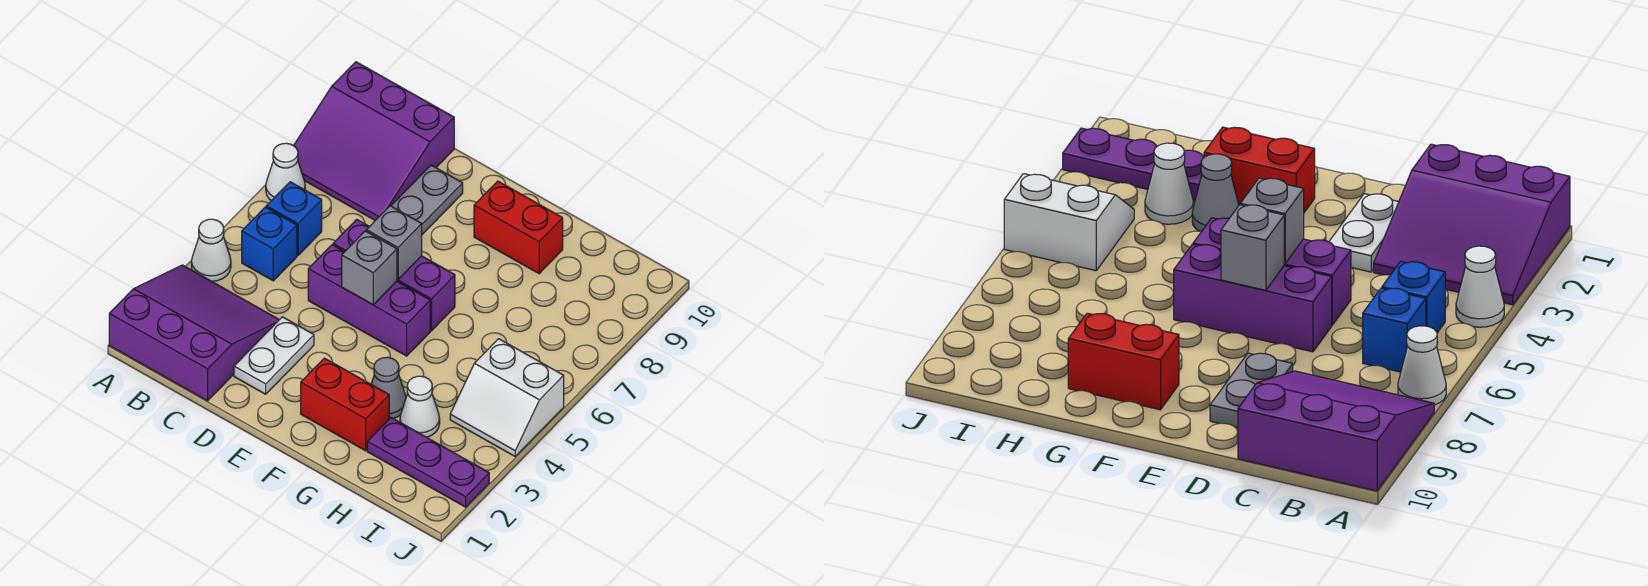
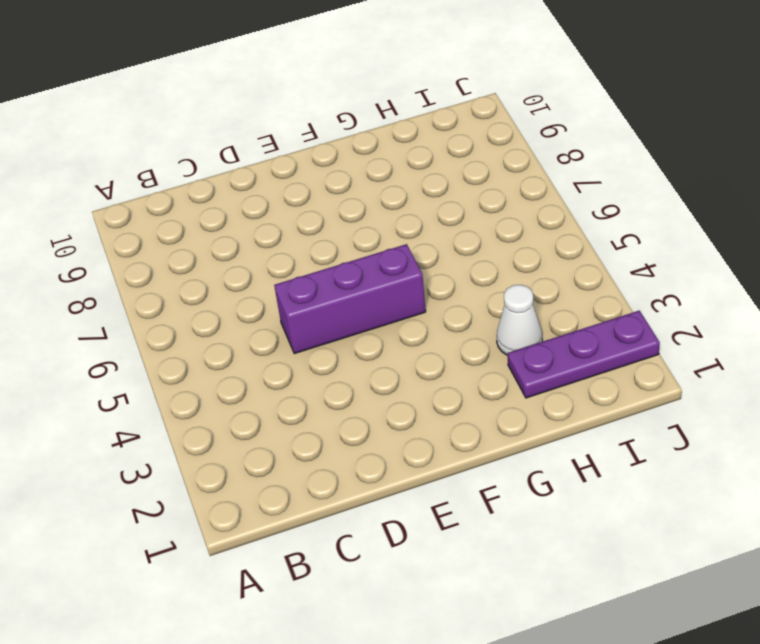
none -> purple 3x3 slope [109,265,279,401]
none -> white 1x1 cone [191,219,231,281]
none -> white 1x1 cone [266,143,305,201]

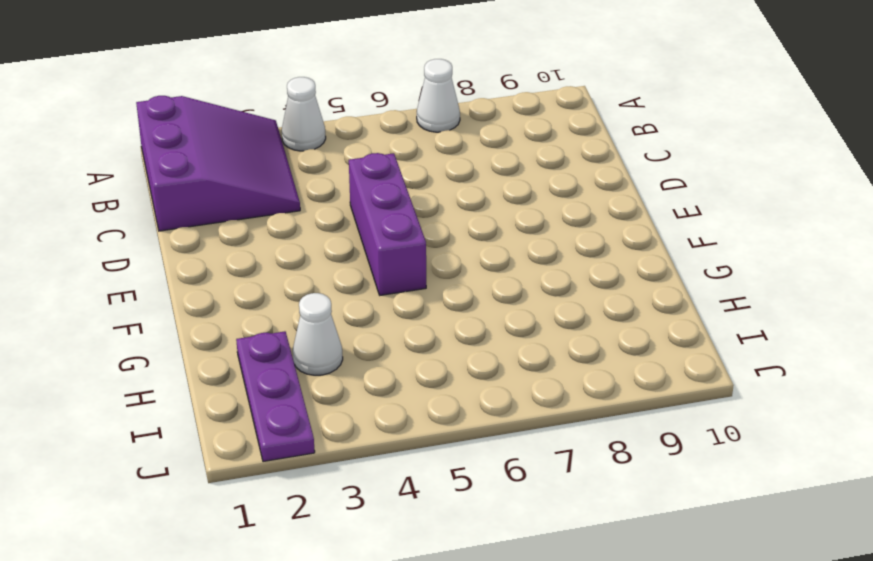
none -> purple 3x3 slope [294,62,454,220]
none -> blue 1x1 brick [242,207,297,281]
none -> blue 1x1 brick [266,182,322,255]

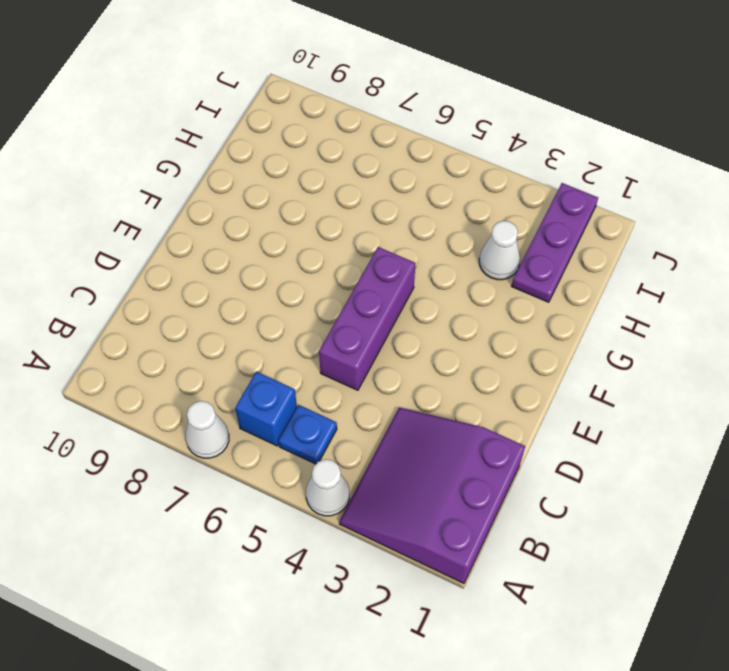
blue 1x1 plate [278,405,337,464] -> blue 1x1 brick [242,207,297,281]
none -> purple 3x3 slope [294,62,454,220]
none -> white 1x2 plate [234,317,314,394]
none -> purple 1x3 brick [333,219,455,331]

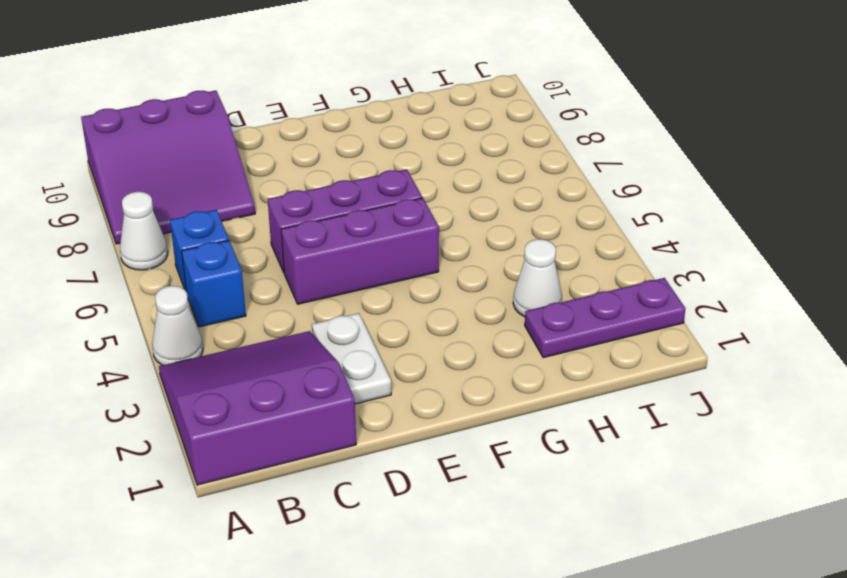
none -> grey 1x2 plate [391,165,463,234]
none -> red 1x2 brick [301,358,389,451]
none -> red 1x2 brick [474,181,563,274]

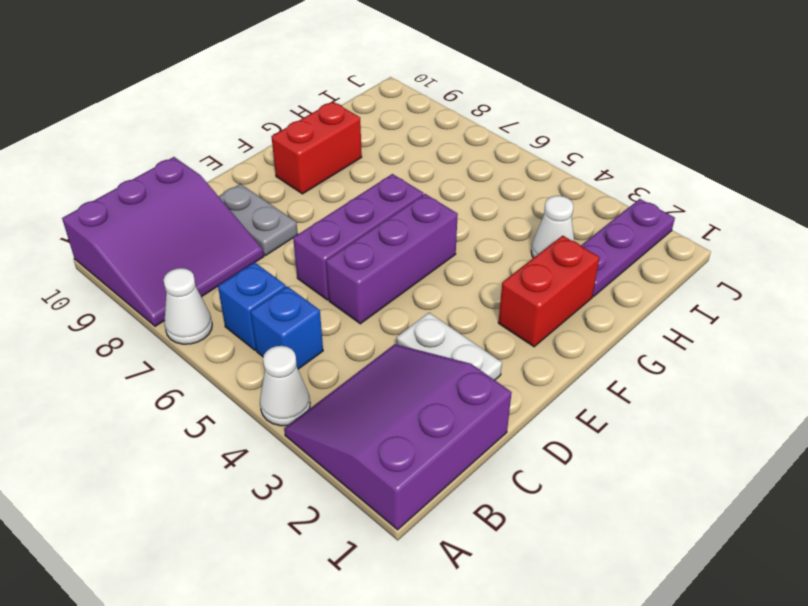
none -> grey 1x1 cone [371,357,406,419]
none -> white 2x2 slope [450,339,564,456]
none -> grey 1x1 brick [342,231,397,305]

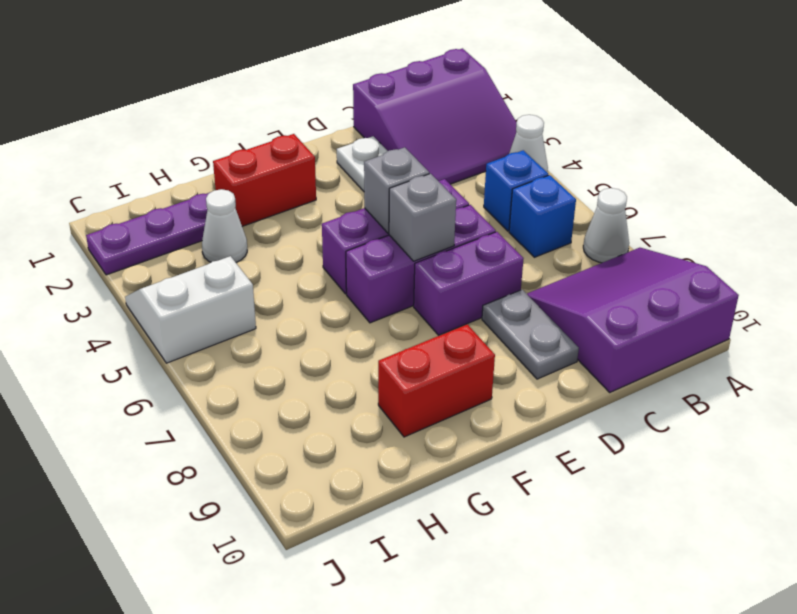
purple 1x2 brick [414,232,523,335] -> none
none -> grey 1x1 cone [371,357,406,419]

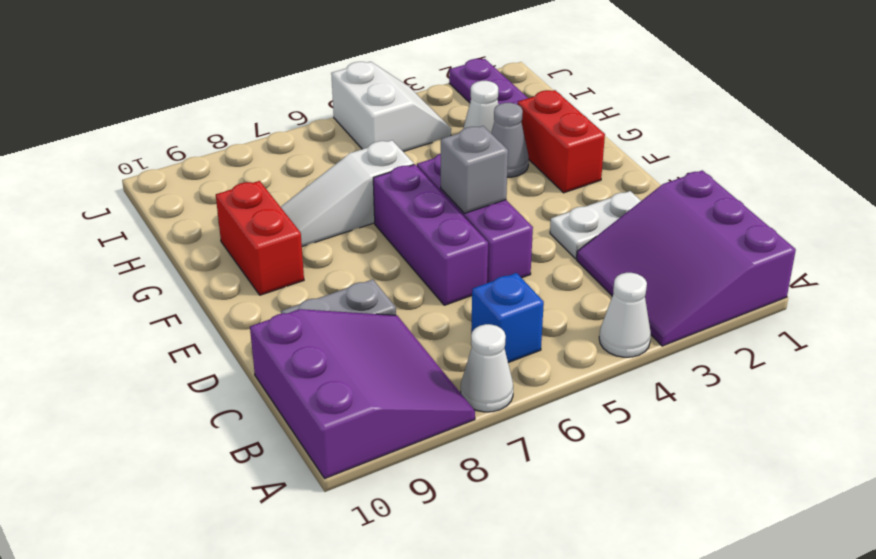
white 1x3 slope [281,140,414,247] -> none
none -> blue 1x1 brick [242,207,297,281]
none -> grey 1x1 brick [366,206,422,279]

